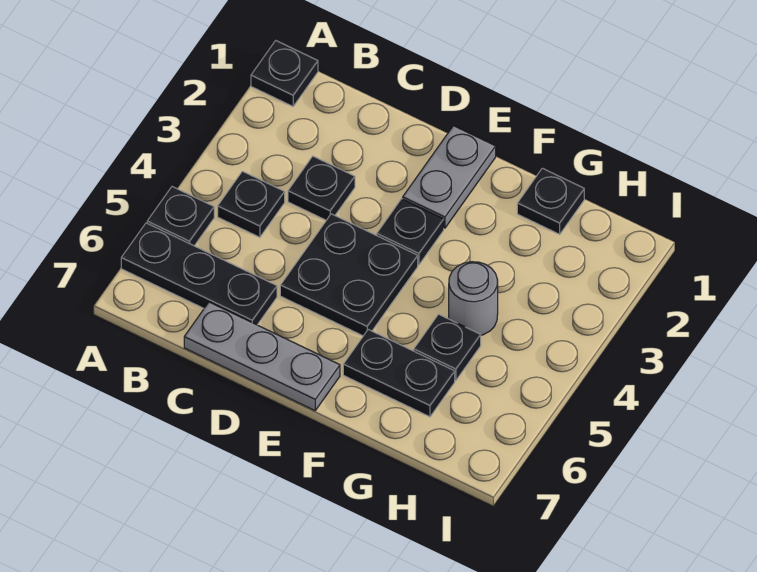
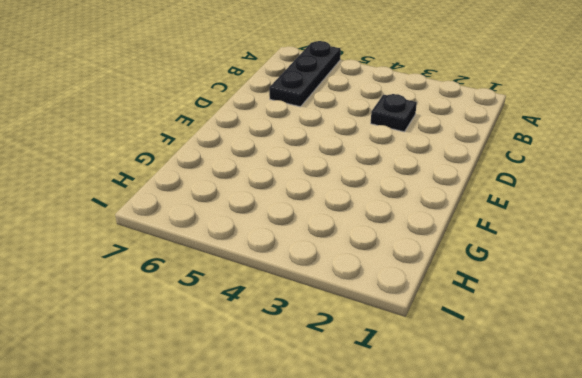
none -> black 1x1 plate [251,41,318,106]
none -> black 1x1 plate [147,187,214,246]
none -> black 1x1 plate [218,171,285,237]

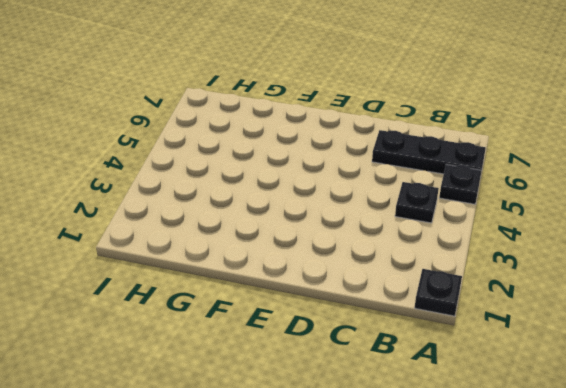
none -> black 1x1 plate [288,156,355,220]
none -> grey 1x3 plate [184,302,340,411]
none -> black 2x2 plate [280,214,418,336]

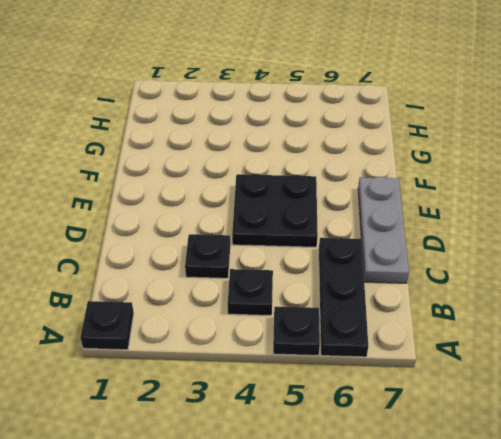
none -> grey 1x2 plate [403,126,496,228]
none -> black 1x1 plate [377,199,444,265]
none -> black 1x2 plate [343,330,455,417]

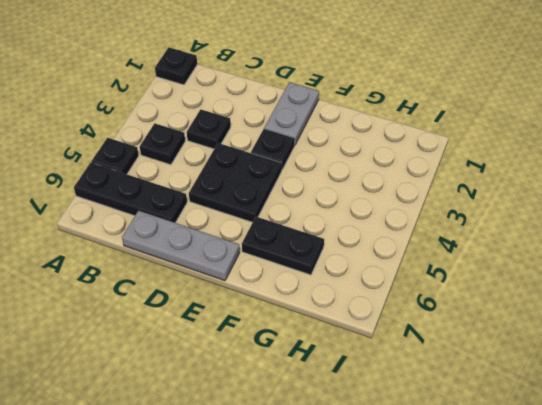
none -> black 1x1 plate [517,168,584,234]
none -> grey 1x1 round brick [449,262,498,335]
none -> black 1x1 plate [414,314,481,380]

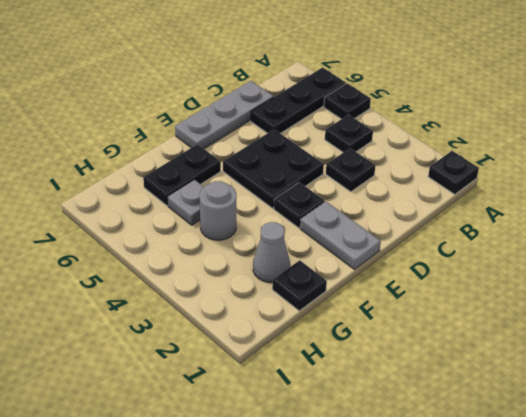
grey 1x1 cone [253,222,290,283] -> none
grey 1x1 plate [168,180,204,225] -> black 1x1 plate [414,314,481,380]

